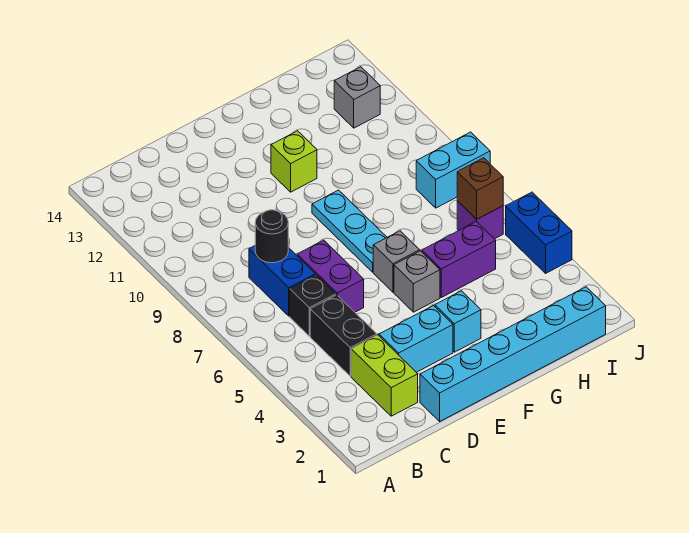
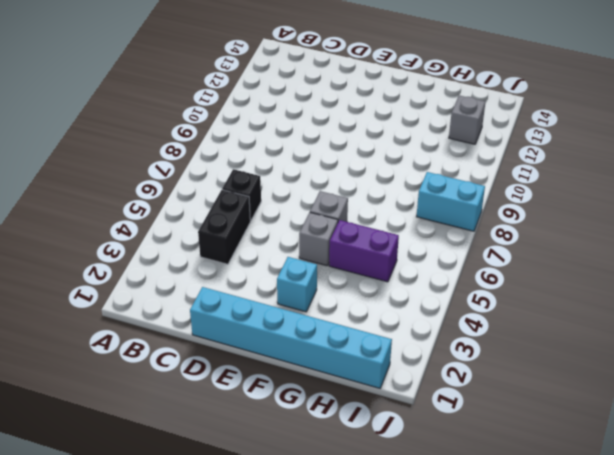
none -> lime 1x2 brick [351,335,418,416]
none -> blue 1x2 brick [249,246,315,316]
none -> cyan 1x2 brick [379,306,453,372]

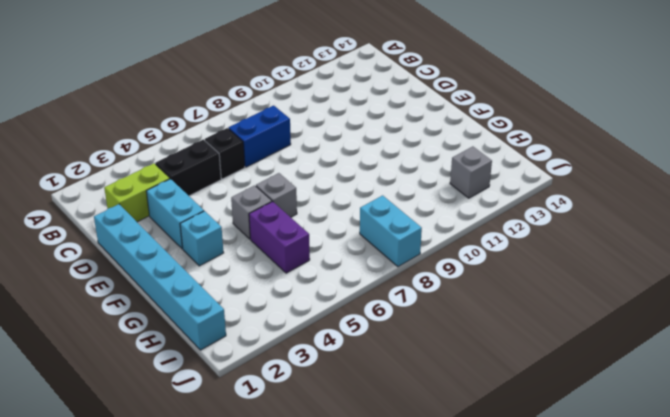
none -> purple 1x2 brick [297,240,364,312]
none -> cyan 1x3 plate [312,190,387,272]
none -> lime 1x1 brick [271,131,317,192]

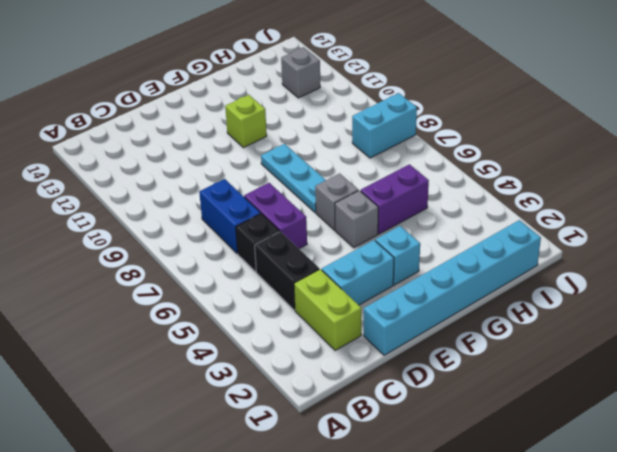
none -> purple 1x1 brick [457,201,503,239]
none -> blue 1x2 brick [506,192,572,273]
none -> black 1x1 round brick [255,210,288,263]

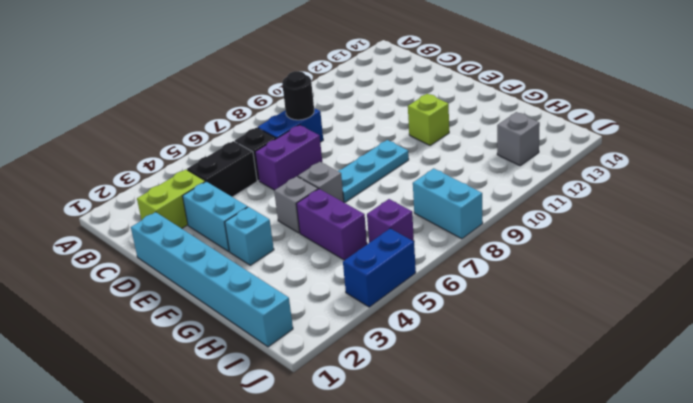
none -> brown 1x1 brick [457,158,503,219]

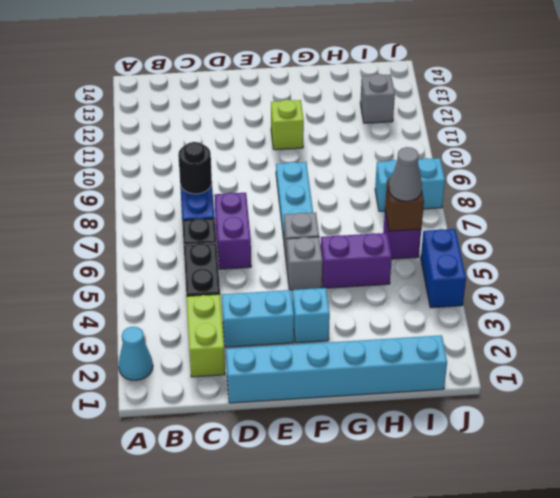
cyan 1x1 cone [118,327,153,380] -> none
grey 1x1 cone [389,147,422,201] -> none

